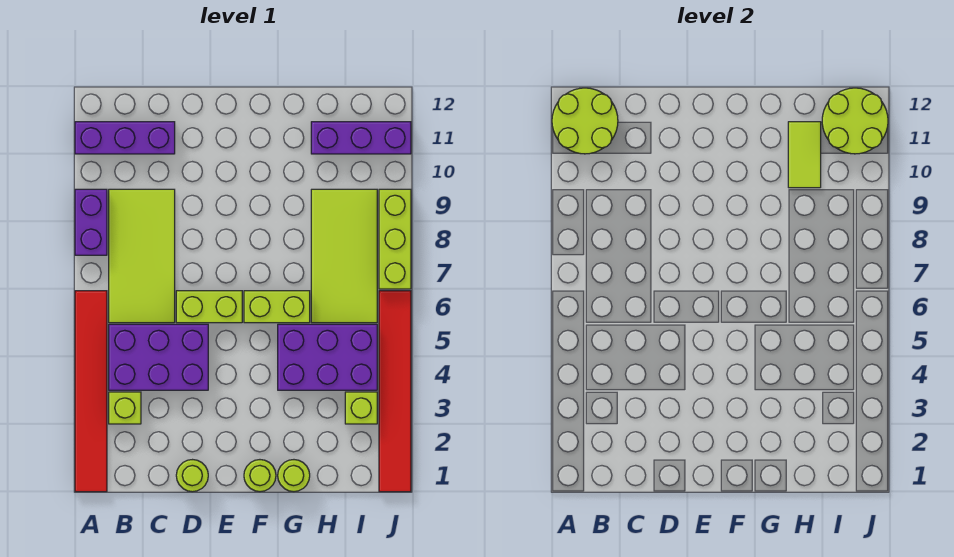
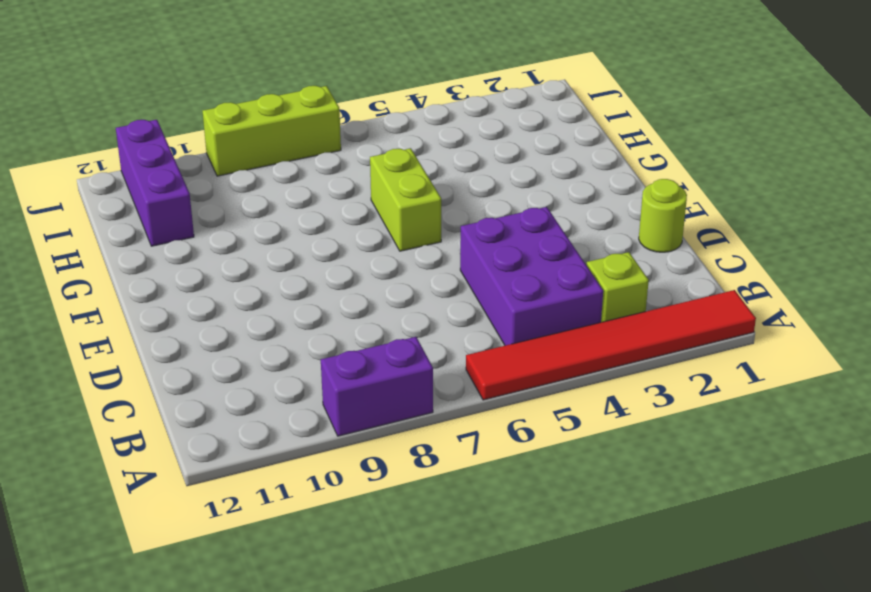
none -> purple 1x3 brick [75,122,175,154]
none -> lime 2x4 tile [109,189,175,323]
none -> lime 1x2 brick [176,291,242,323]

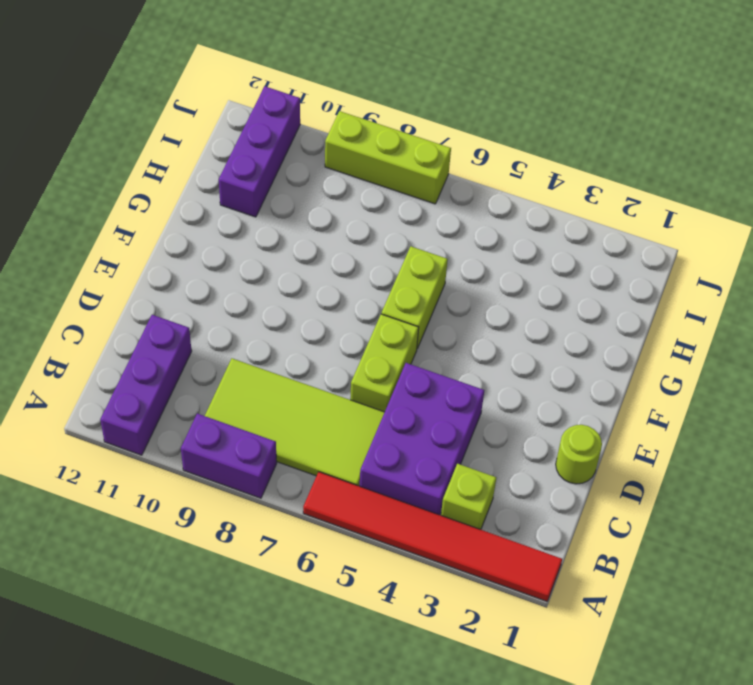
none -> lime 1x1 round brick [244,460,276,492]
none -> lime 1x1 round brick [278,460,310,492]
none -> purple 2x3 brick [278,324,377,390]

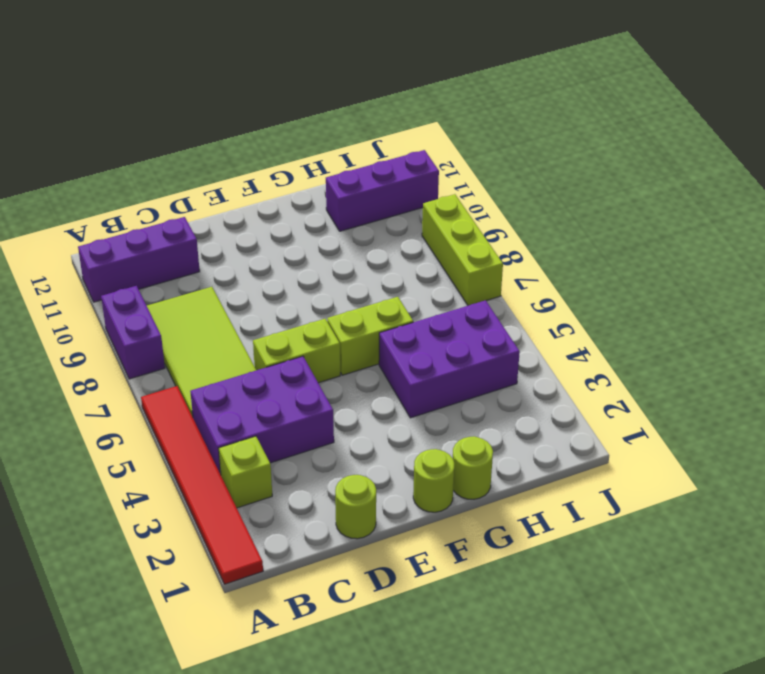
none -> lime 2x4 tile [311,189,377,323]
none -> lime 1x1 brick [345,392,377,424]
none -> red 1x6 tile [379,291,411,492]

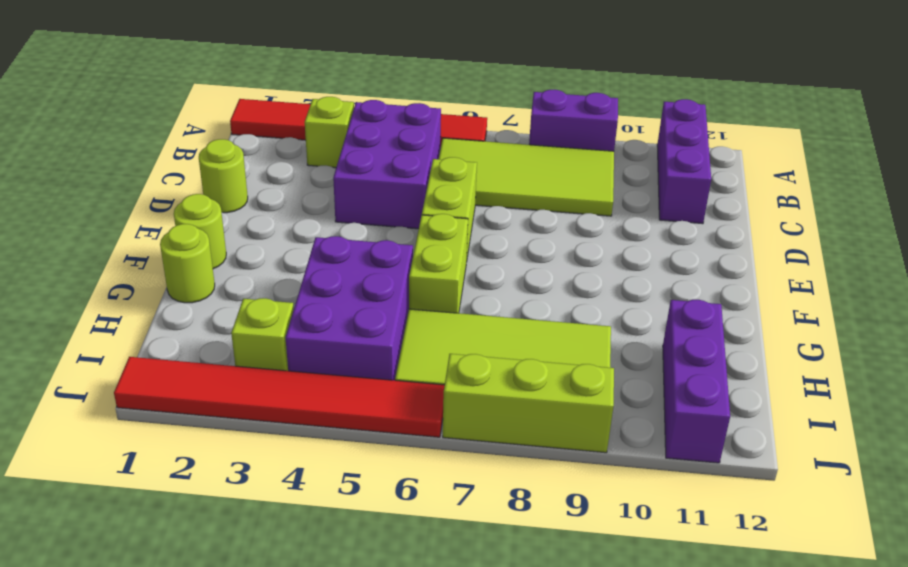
none -> lime 2x2 round brick [552,88,618,154]
none -> lime 1x2 tile [788,122,821,188]
none -> lime 2x2 round brick [822,88,888,154]

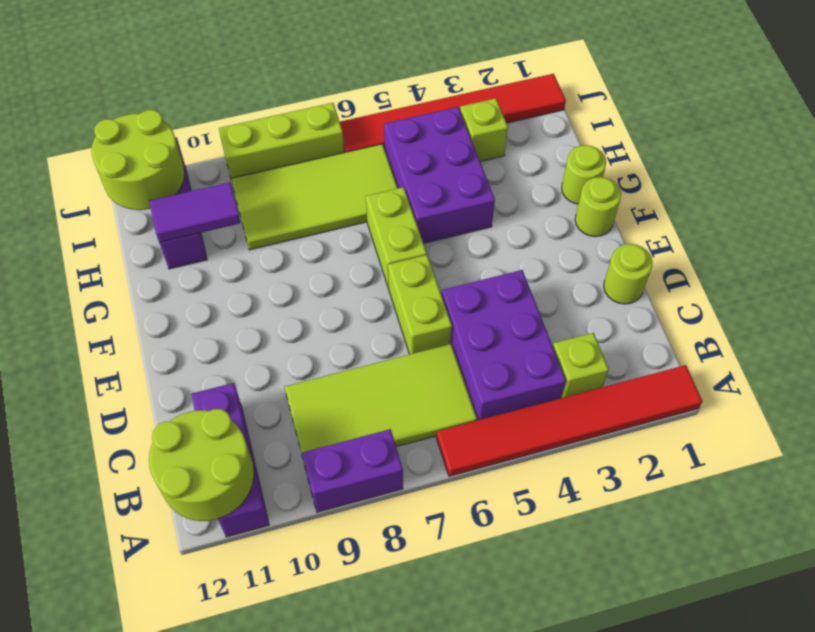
purple 1x2 tile [149,182,241,243] -> lime 1x2 tile [788,122,821,188]

